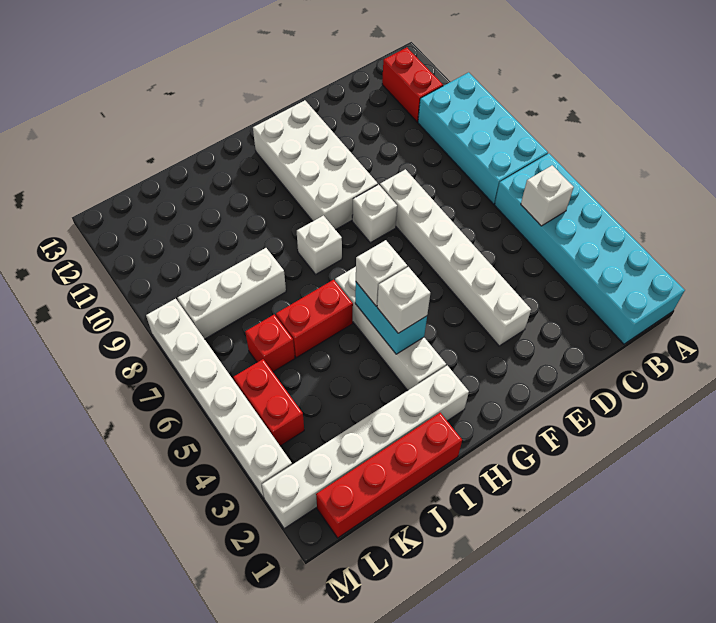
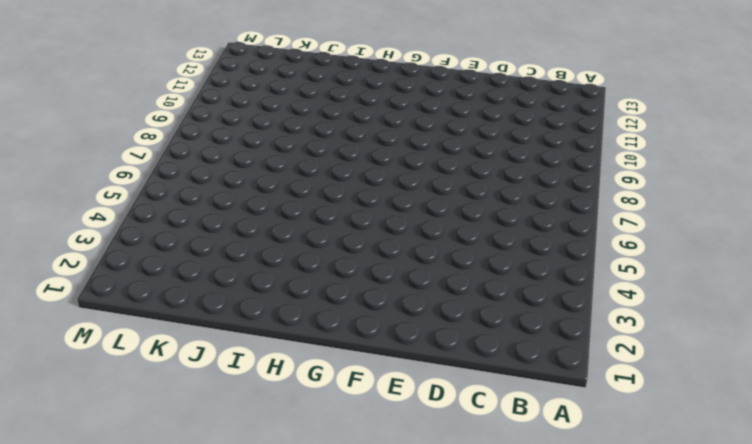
none -> cyan 2x6 brick [495,154,685,344]
none -> cyan 2x4 brick [418,72,548,204]
none -> red 1x2 brick [382,48,443,122]

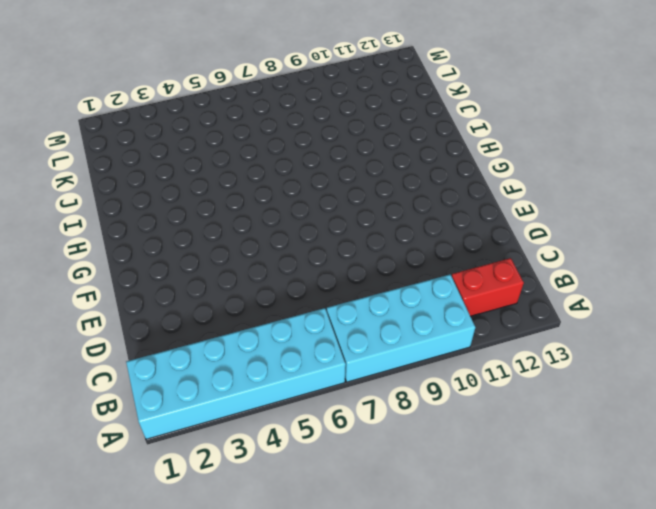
none -> white 1x6 brick [380,169,531,346]
none -> white 1x1 brick [352,184,397,243]
none -> white 2x4 brick [253,100,378,230]

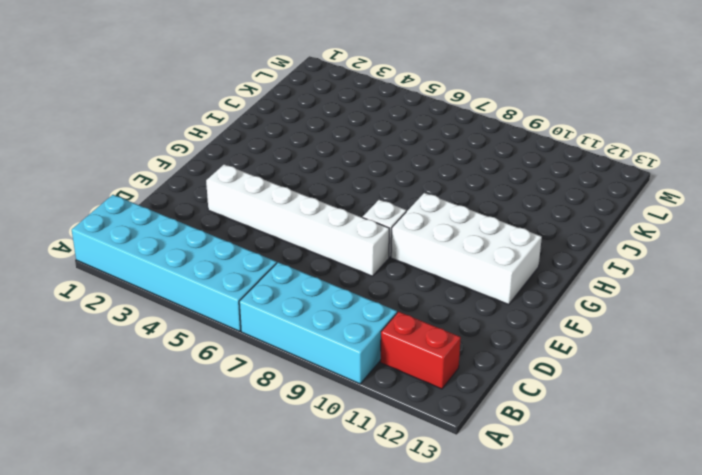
none -> white 1x6 brick [262,366,469,529]
none -> white 1x4 brick [335,267,446,390]
none -> white 1x1 brick [297,216,342,274]

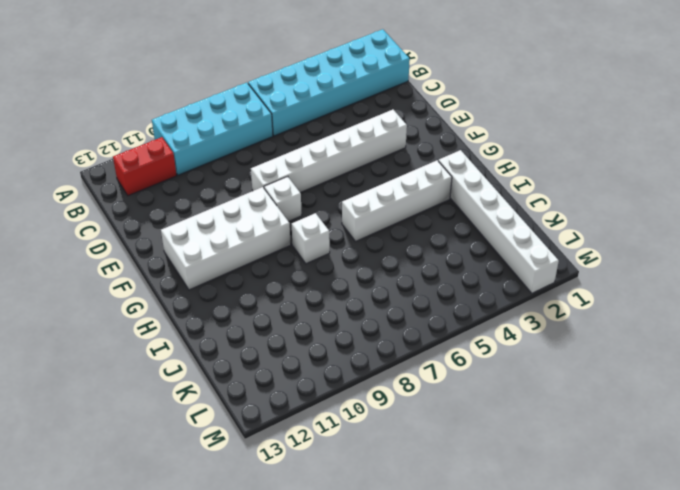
none -> red 1x4 brick [316,413,462,538]
none -> red 1x2 brick [276,280,353,358]
none -> white 1x3 brick [177,248,286,339]

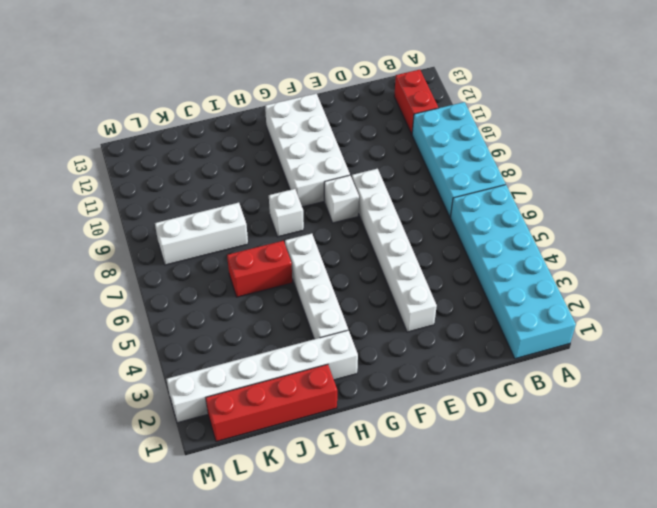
none -> red 1x1 brick [245,315,295,372]
none -> red 1x2 brick [233,359,304,446]
none -> white 1x6 brick [146,299,292,498]

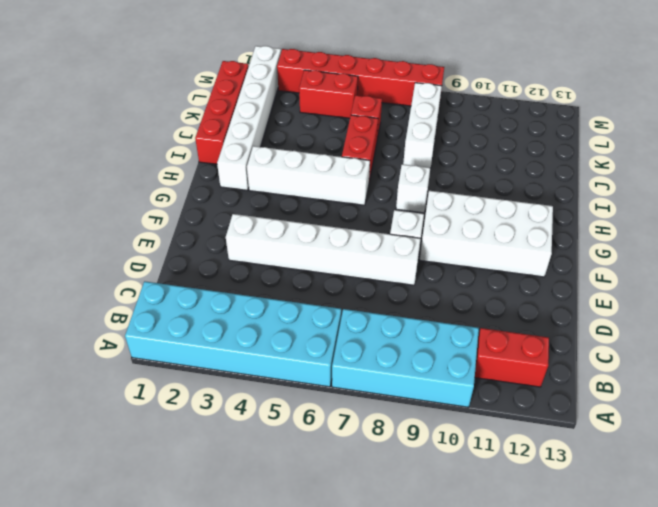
red 1x6 brick [277,49,444,106] -> white 1x6 brick [146,299,292,498]
none -> white 1x1 brick [521,165,574,226]
none -> cyan 1x2 brick [355,282,427,354]
none -> white 1x1 brick [377,267,430,333]

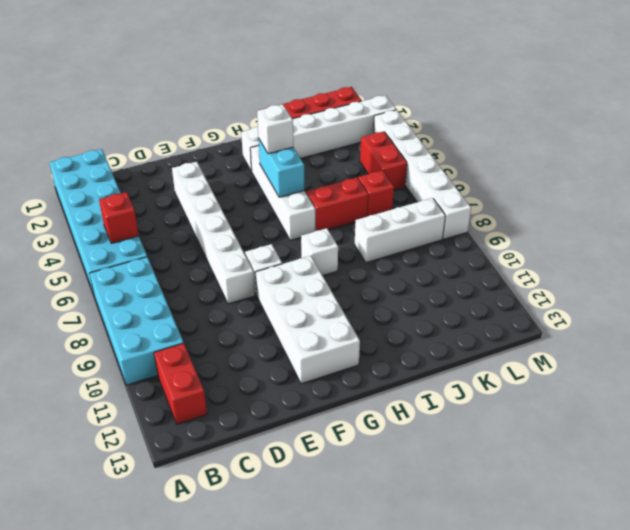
red 1x1 brick [99,192,139,243] -> white 1x1 brick [521,165,574,226]
none -> white 1x1 brick [356,240,407,306]

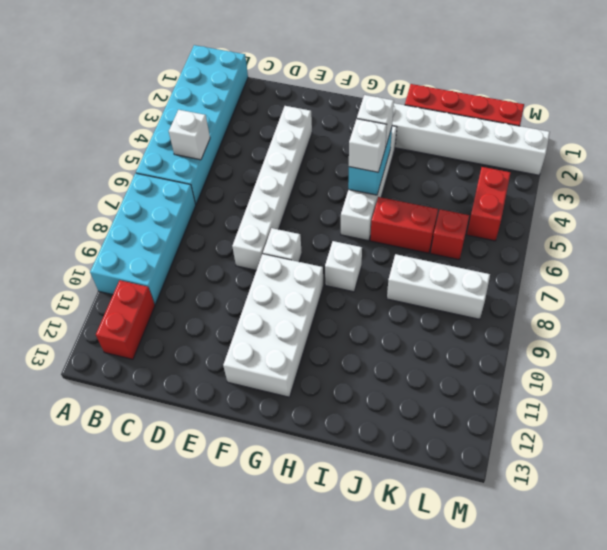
none -> white 1x6 brick [146,299,292,498]

